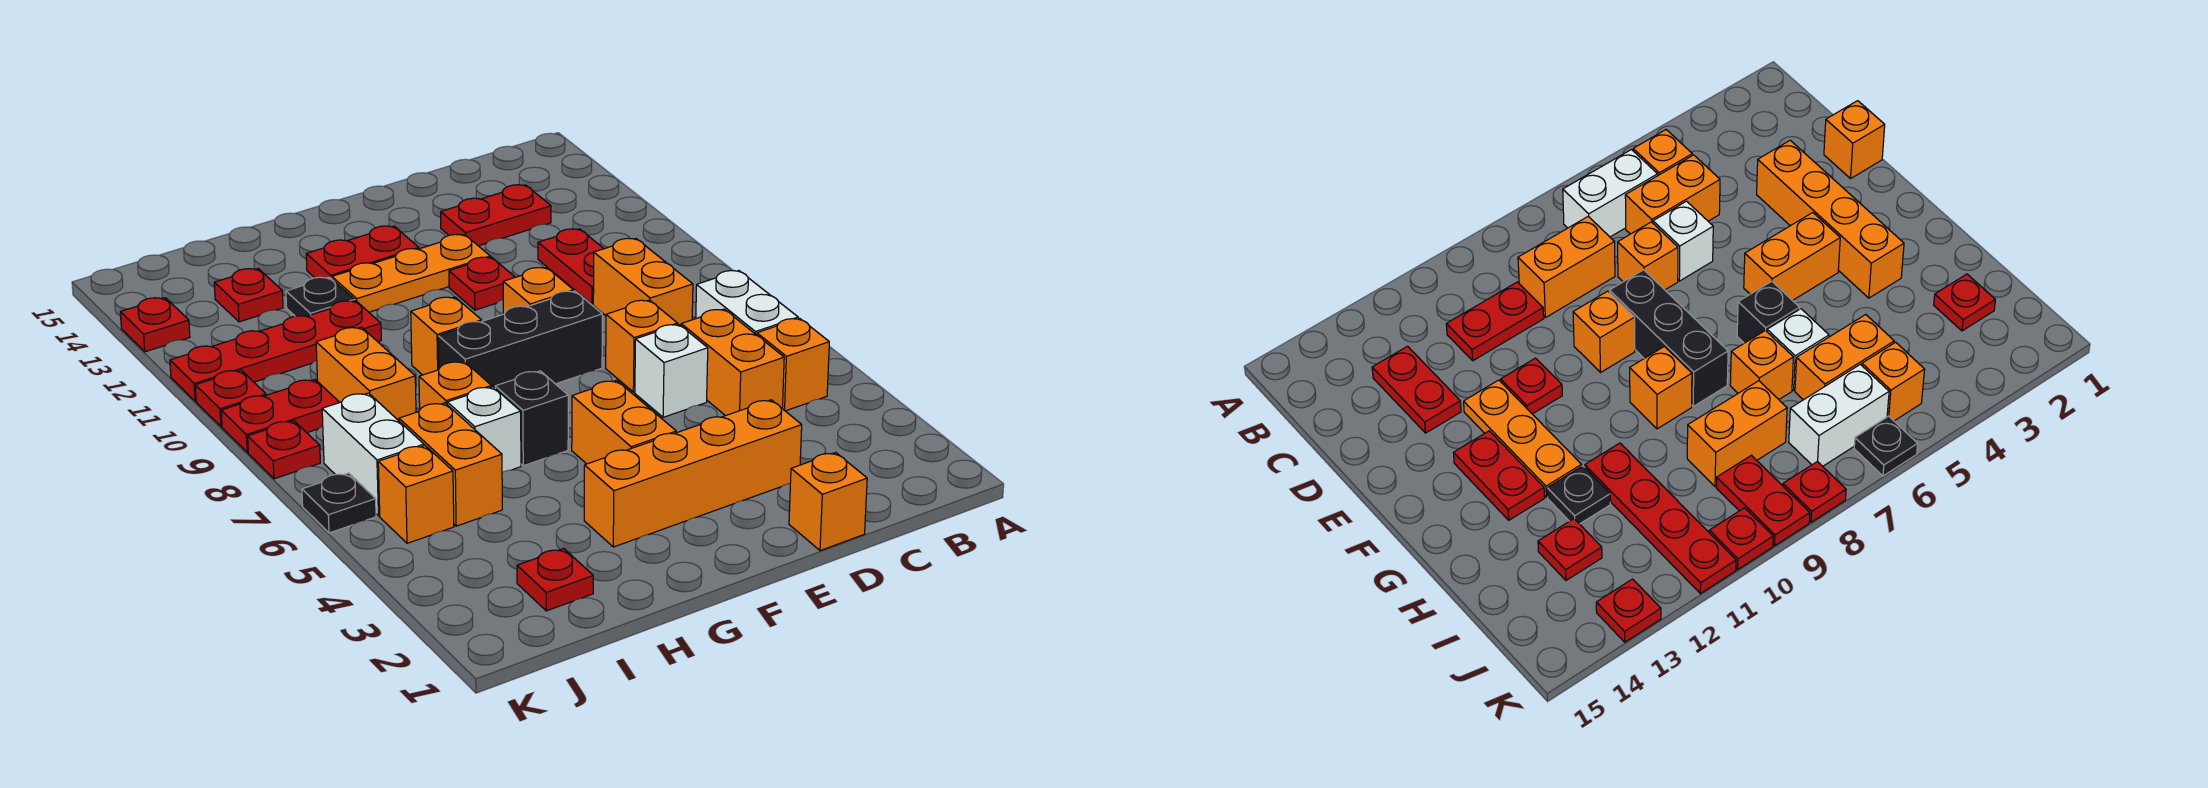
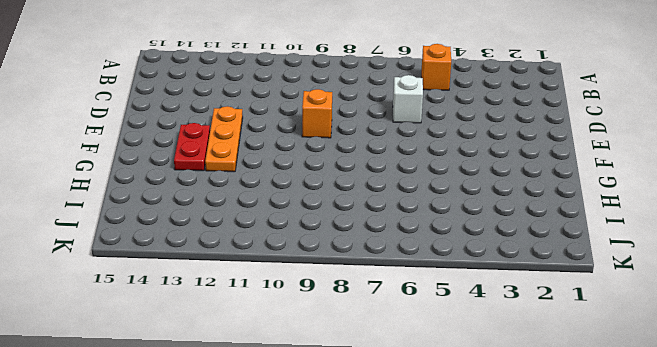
none -> white 1x2 brick [696,271,798,335]
none -> orange 1x2 brick [681,309,784,416]
none -> orange 1x2 brick [593,238,693,325]
none -> red 1x2 plate [538,229,604,304]

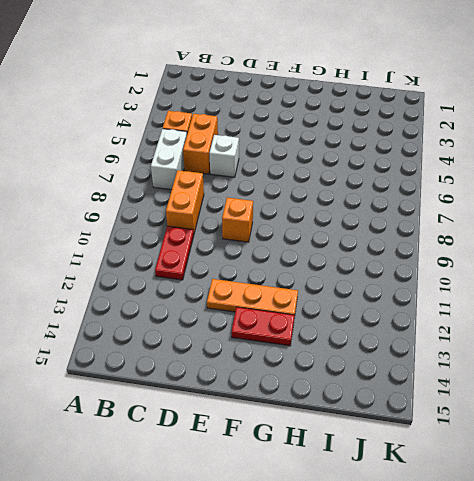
none -> red 1x2 plate [441,185,551,246]
none -> orange 1x1 brick [789,452,867,551]
none -> orange 1x4 brick [584,400,802,547]
none -> orange 1x1 brick [606,300,678,392]

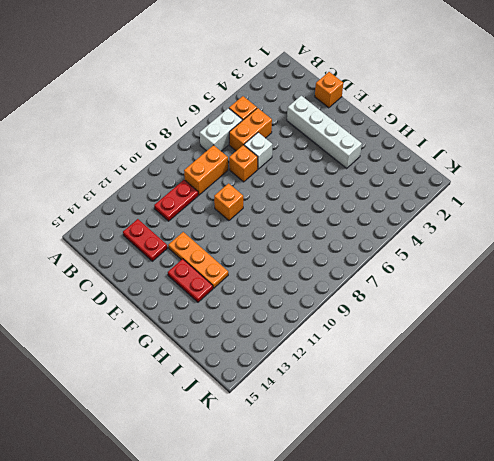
white 1x4 brick [287,96,362,168] -> orange 1x4 brick [584,400,802,547]
none -> black 1x3 brick [438,291,602,388]
none -> red 1x1 plate [449,257,515,310]
none -> orange 1x2 brick [572,380,676,464]
none -> black 1x1 brick [495,371,568,466]

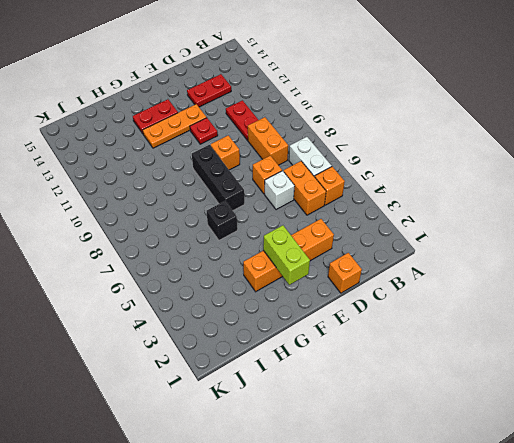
lime 1x2 brick [263,225,310,285] -> none
black 1x3 brick [192,145,244,211] -> black 1x3 brick turned to [438,291,602,388]
none -> orange 1x2 brick [572,380,676,464]
none -> orange 1x1 brick [411,297,482,375]
none -> white 1x1 brick [447,387,521,472]
none -> orange 1x1 brick [419,362,492,409]

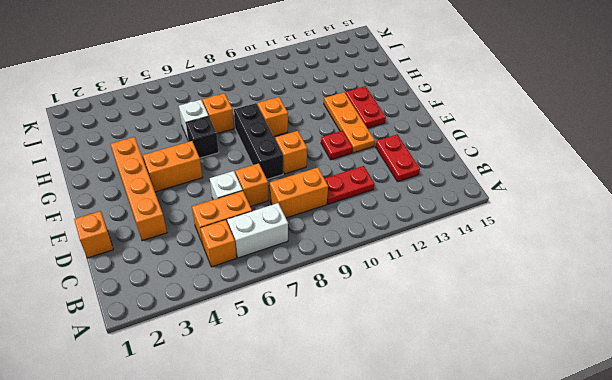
none -> red 1x4 plate [170,301,381,401]
none -> black 1x1 plate [286,277,355,316]
none -> red 1x1 plate [517,549,593,611]
none -> orange 1x2 brick [399,403,502,526]

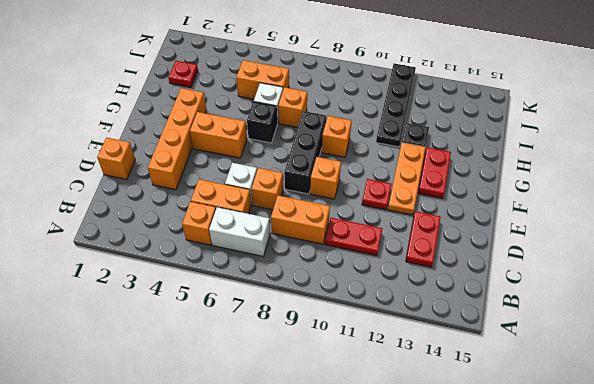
black 1x4 plate [376,64,416,147] -> red 1x4 plate [170,301,381,401]
none -> orange 1x2 brick [316,327,416,421]
none -> red 1x1 plate [214,269,283,322]
none -> orange 1x1 brick [378,446,454,543]
none -> white 1x2 brick [322,393,424,516]

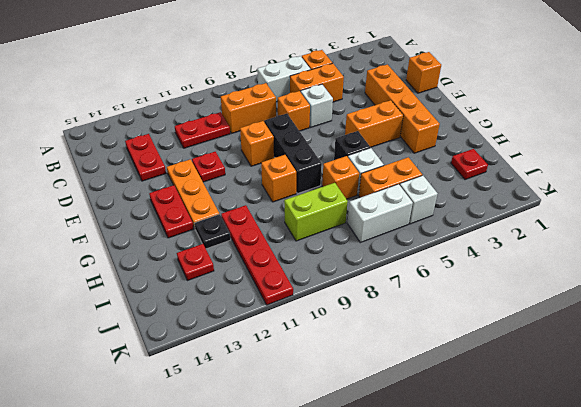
lime 1x2 brick [284,183,348,241] -> orange 1x2 brick [316,327,416,421]
white 1x1 brick [400,175,438,224] -> orange 1x1 brick [378,446,454,543]
none -> red 1x2 plate [221,380,340,452]
none -> black 1x1 plate [302,473,376,533]
none -> red 1x1 plate [248,421,320,479]
none -> red 1x1 plate [195,370,266,427]

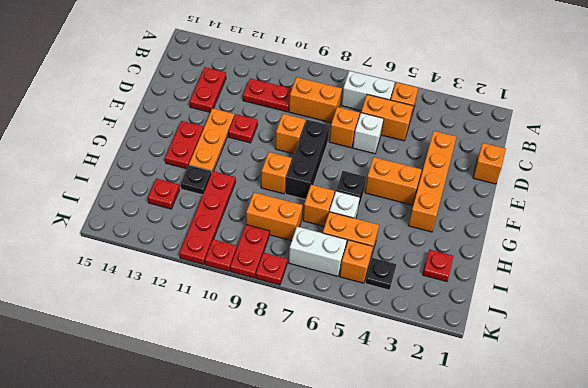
black 1x1 plate [365,258,397,290] -> black 1x1 plate moved to [302,473,376,533]
none -> red 1x1 plate [120,298,190,352]

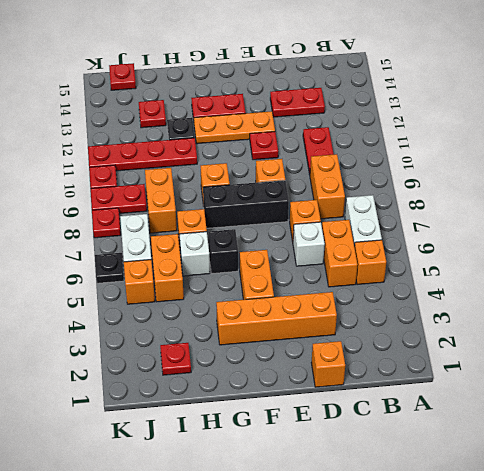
red 1x1 plate [109,63,136,90] -> red 1x1 plate moved to [120,298,190,352]

